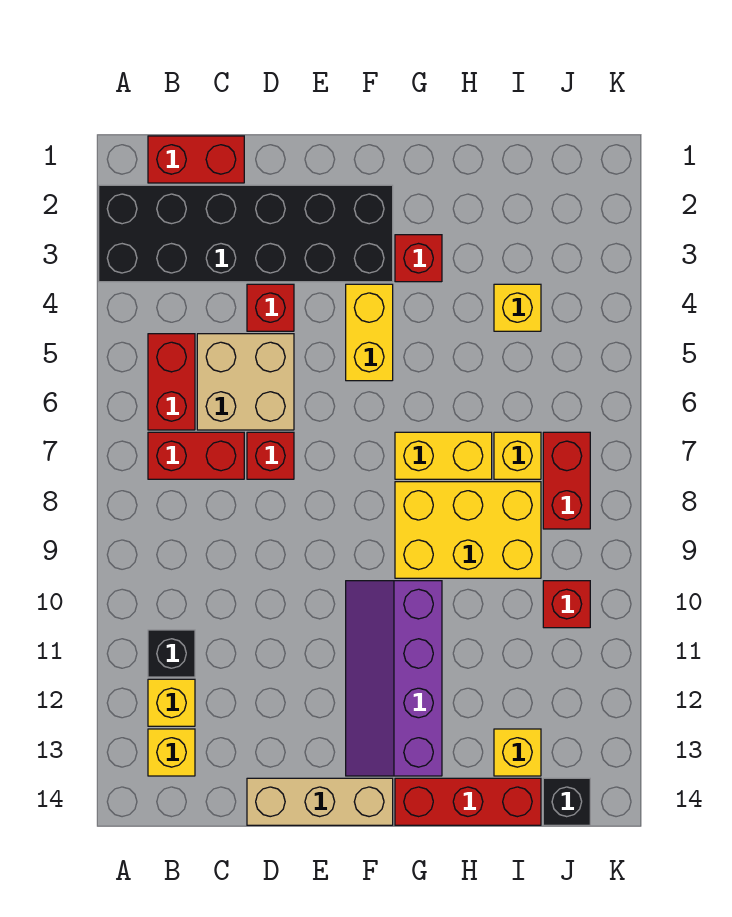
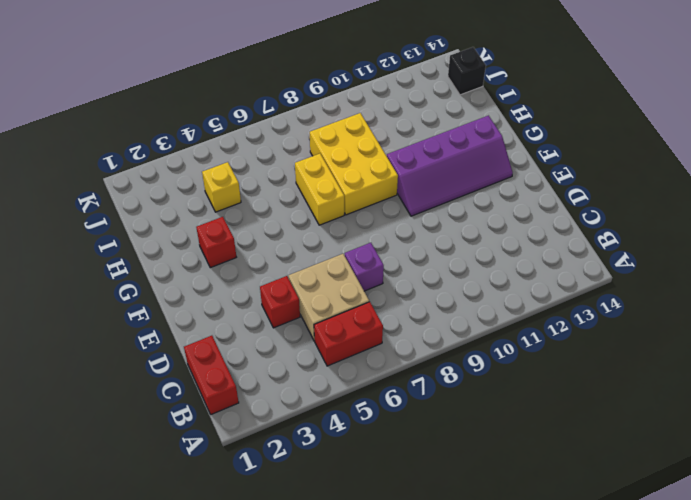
purple 1x1 brick [345,243,384,291] -> red 1x1 brick [247,432,294,479]
none -> black 2x6 brick [99,185,393,282]
none -> red 1x2 brick [148,432,244,479]
none -> black 1x1 brick [148,630,195,677]

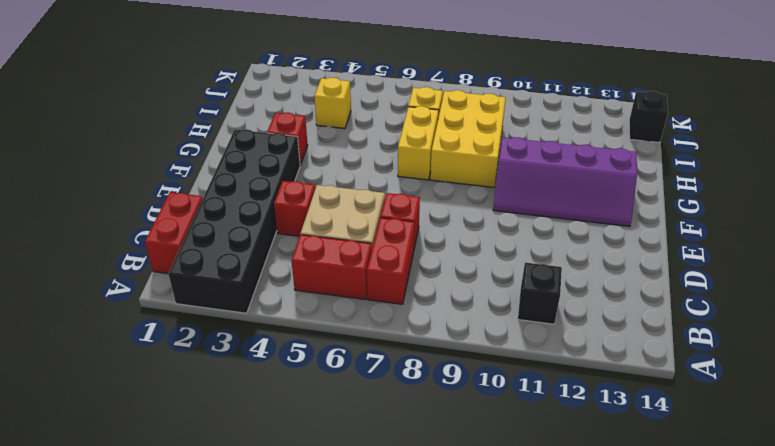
none -> yellow 1x1 brick [148,679,195,726]
none -> yellow 1x1 brick [148,729,195,776]
none -> tan 1x3 brick [247,778,393,825]

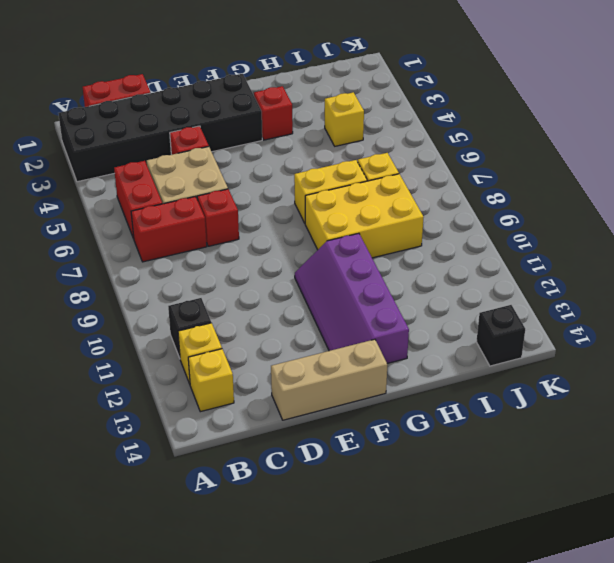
none -> yellow 1x2 brick [346,284,393,381]
none -> red 1x3 brick [395,778,541,825]
none -> yellow 1x1 brick [494,729,541,776]

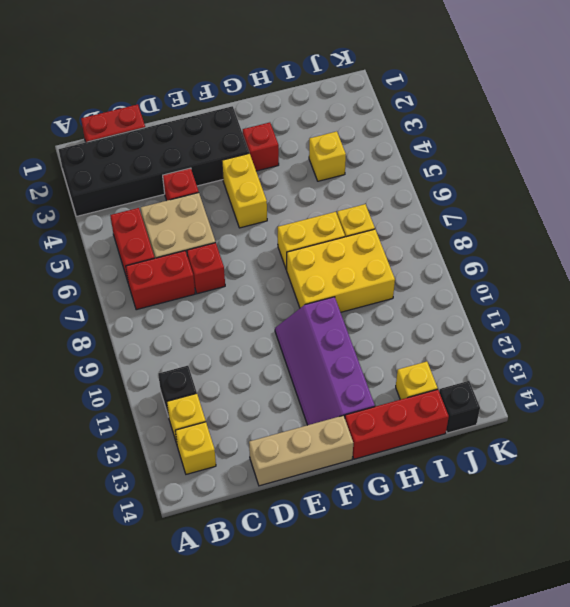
none -> red 1x2 brick [543,432,590,529]
none -> red 1x1 brick [543,581,590,628]

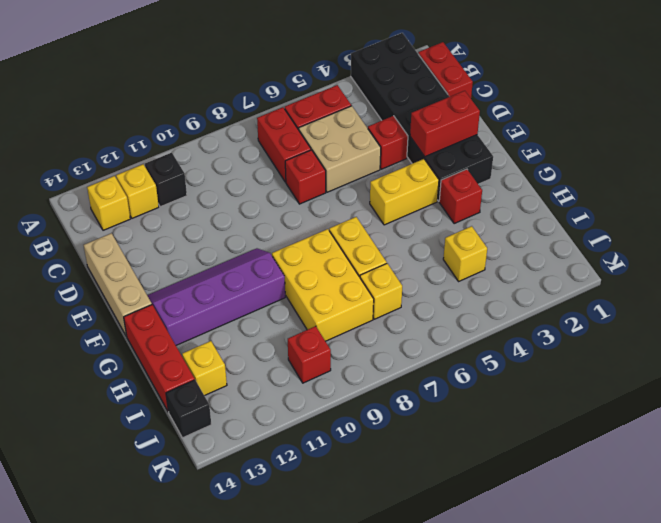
red 1x2 brick [410,91,480,157] -> red 1x2 brick moved to [543,432,590,529]

